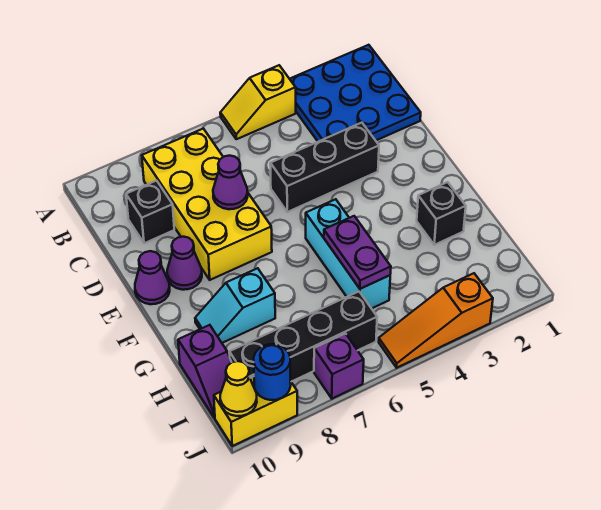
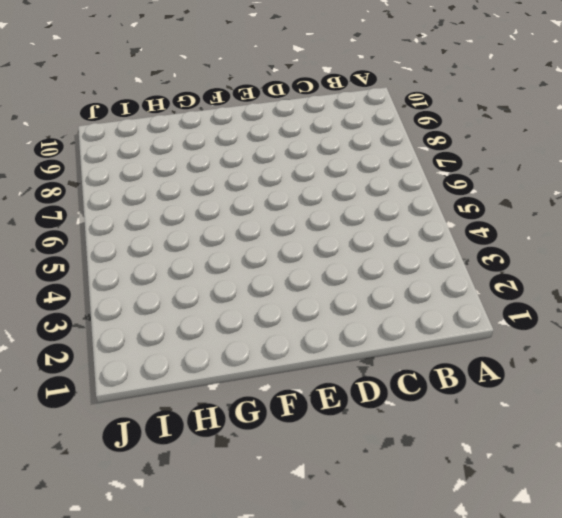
none -> blue 3x3 plate [290,45,421,142]
none -> yellow 1x2 slope [220,65,296,139]
none -> yellow 2x4 brick [142,129,272,280]

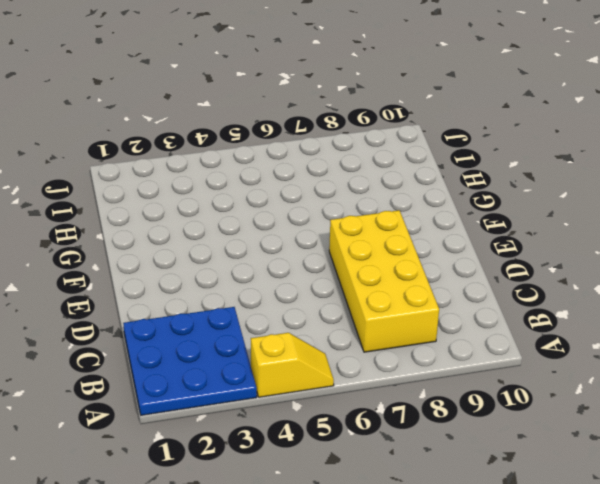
none -> black 1x1 brick [126,181,174,243]
none -> black 1x3 brick [270,123,379,212]
none -> purple 1x1 cone [167,237,202,290]

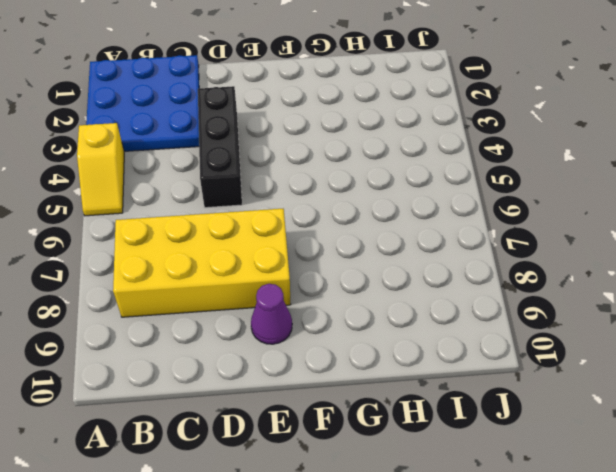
none -> black 1x1 brick [126,181,174,243]
none -> purple 1x1 cone [135,251,170,304]
none -> cyan 1x3 brick [306,199,390,308]

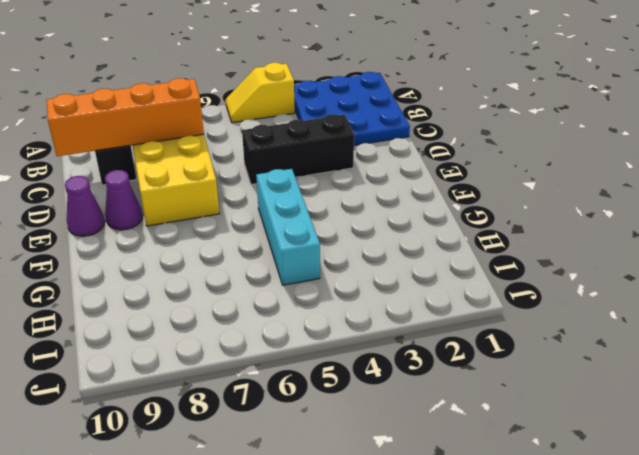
orange 1x4 brick [46,78,204,156] -> none
none -> black 1x1 brick [417,182,466,245]
none -> cyan 1x2 slope [195,268,275,343]
none -> purple 1x2 slope [178,325,232,418]

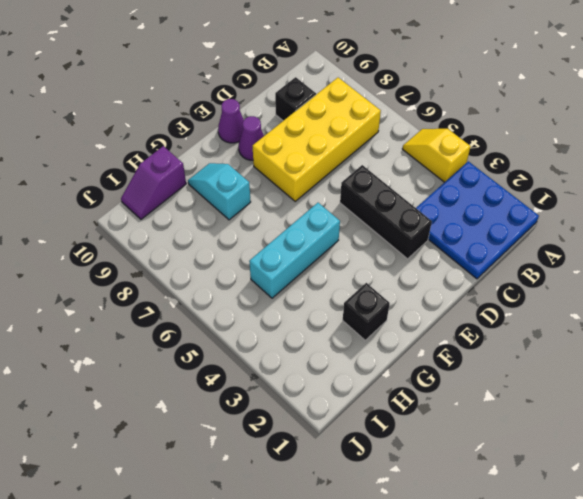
none -> black 1x4 brick [229,292,377,382]
none -> orange 1x3 slope [379,273,493,368]
none -> purple 1x1 brick [314,333,364,399]

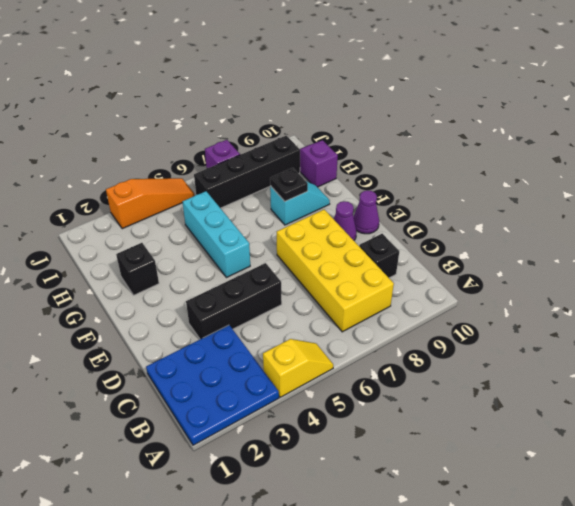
black 1x1 plate [270,168,308,201] -> none
none -> yellow 1x2 brick [214,376,297,446]
none -> purple 1x1 cone [213,156,248,209]
none -> purple 1x2 plate [324,216,391,289]

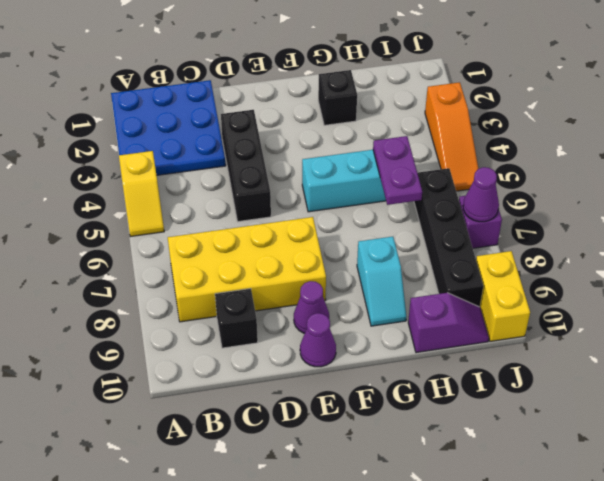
purple 1x2 plate [373,136,422,205] -> purple 1x2 plate turned to [324,216,391,289]
purple 1x1 cone [463,167,499,222] -> purple 1x1 cone moved to [213,156,248,209]
none -> blue 1x1 round brick [254,344,291,400]
none -> yellow 1x1 cone [220,361,257,416]

